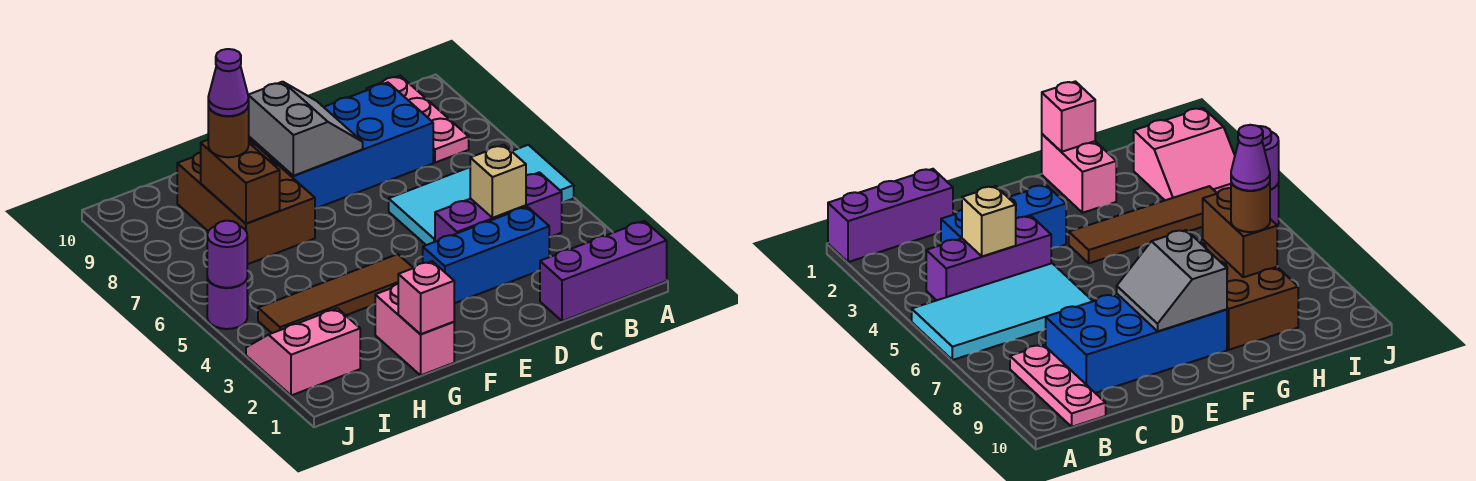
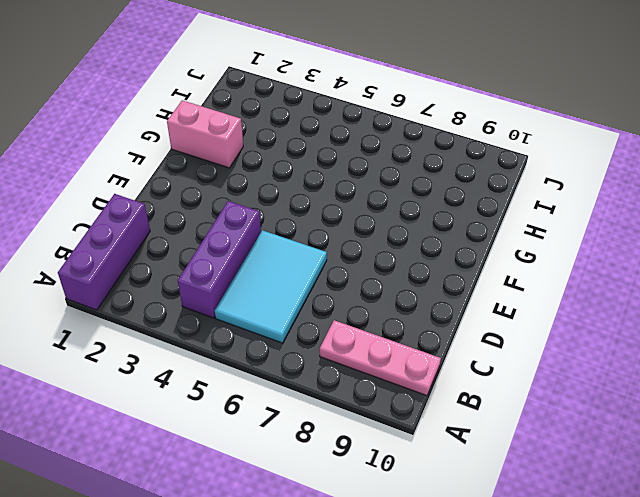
cyan 2x3 tile [215,230,327,343] -> cyan 2x4 tile [389,145,574,245]
none -> blue 1x3 brick [423,207,549,303]
none -> blue 2x4 brick [249,82,433,208]
none -> brown 1x4 tile [258,254,413,333]

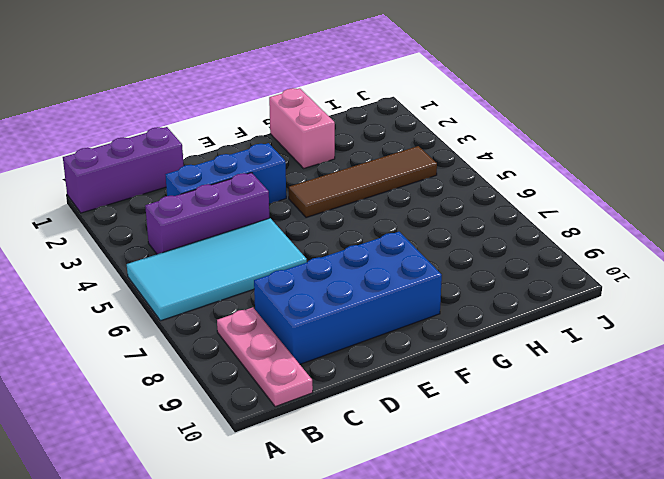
none -> brown 2x3 brick [177,139,315,264]
none -> pink 2x2 slope [246,308,360,395]
none -> purple 1x1 round brick [207,278,247,329]

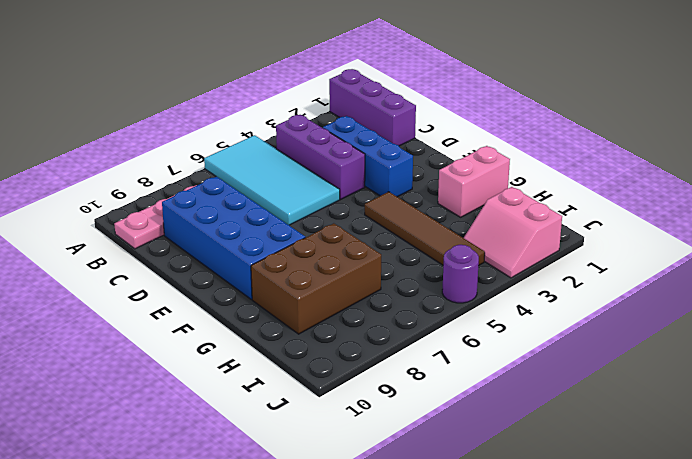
none -> tan 1x1 brick [470,145,526,218]
none -> grey 2x2 slope [248,82,363,176]
none -> pink 1x1 brick [398,261,454,334]

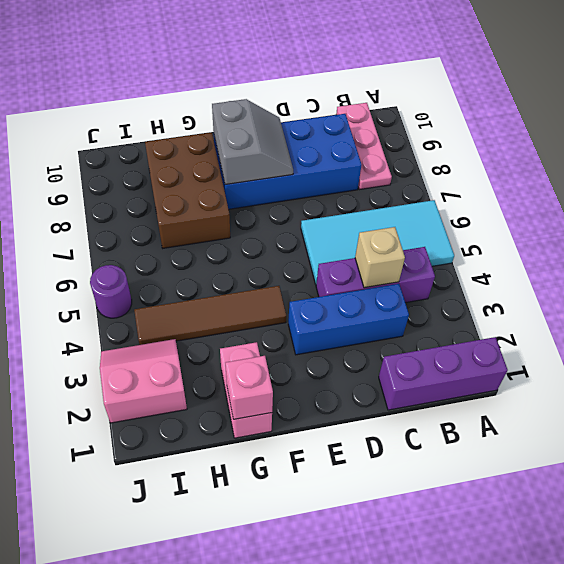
none -> brown 1x2 brick [201,140,280,224]
none -> purple 1x1 round brick [207,221,247,288]
none -> brown 1x1 round brick [208,105,249,157]

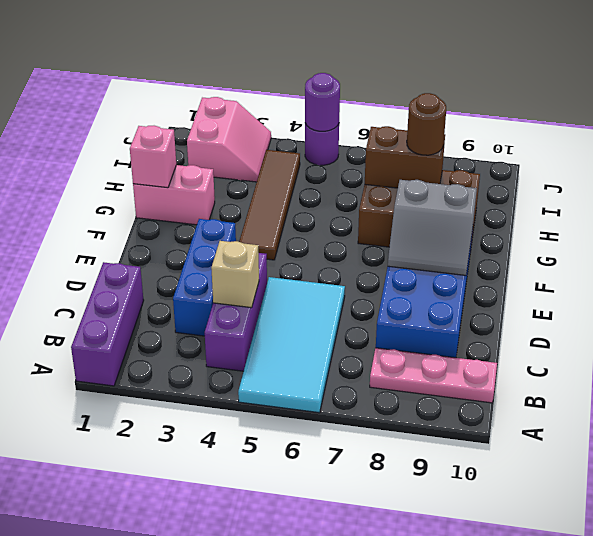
none -> purple 1x1 cone [208,49,249,116]

